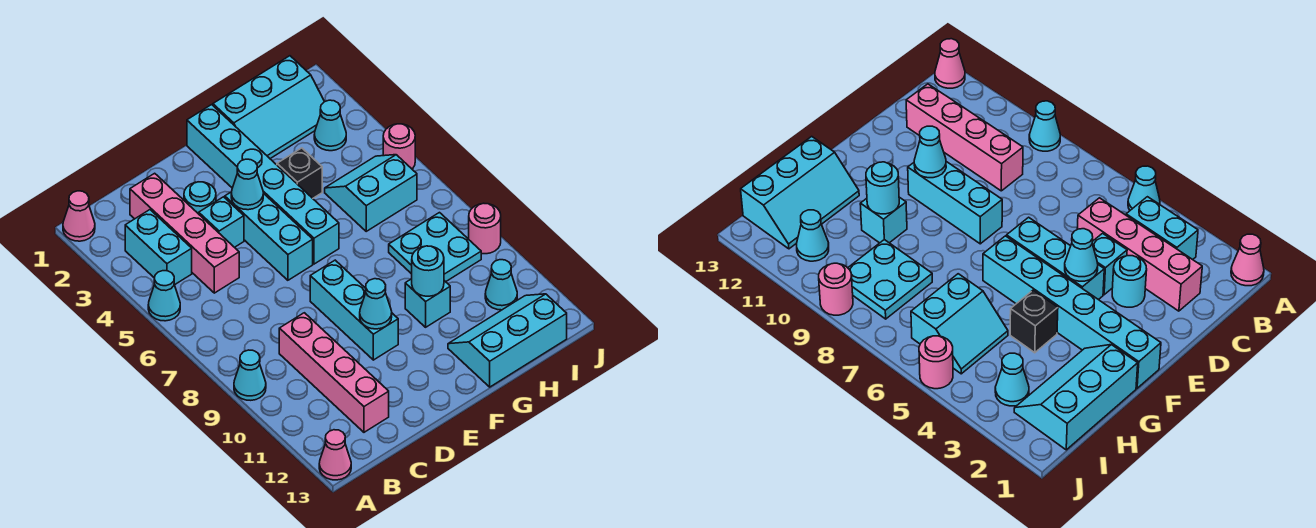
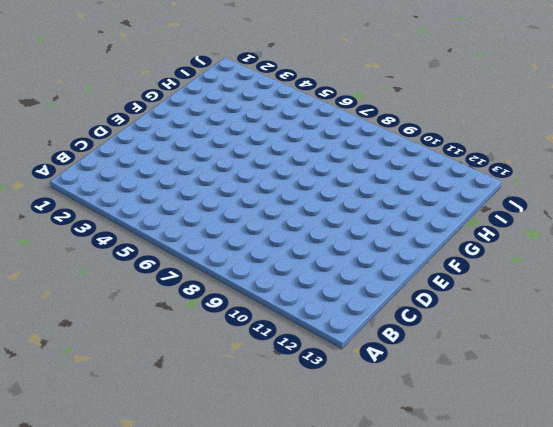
none -> pink 1x1 cone [63,191,95,241]
none -> cyan 1x1 cone [148,271,180,321]
none -> cyan 1x1 cone [234,350,266,400]

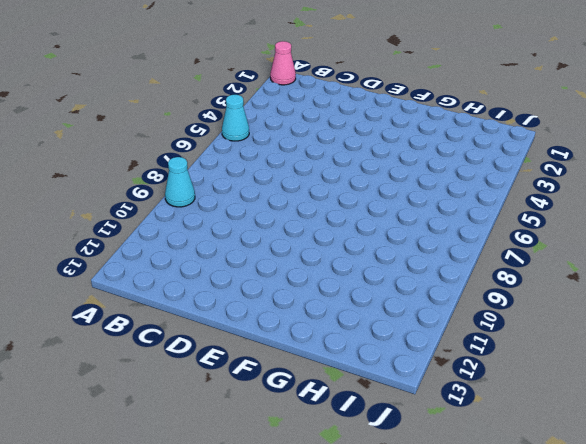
none -> pink 1x1 cone [319,430,351,480]
none -> cyan 1x2 brick [125,210,192,285]
none -> pink 1x4 brick [130,173,239,293]

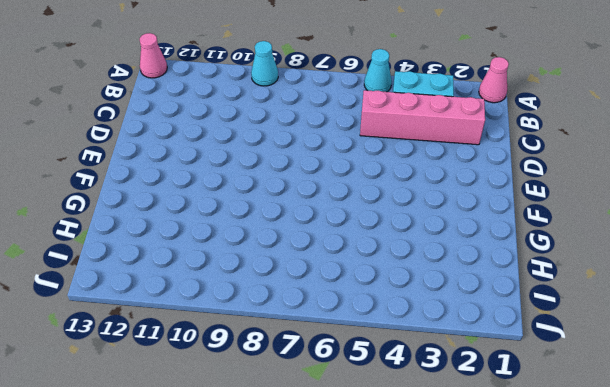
none -> pink 1x4 brick [279,313,389,432]
none -> cyan 1x1 round brick [184,182,216,214]
none -> cyan 1x1 brick [199,197,244,247]

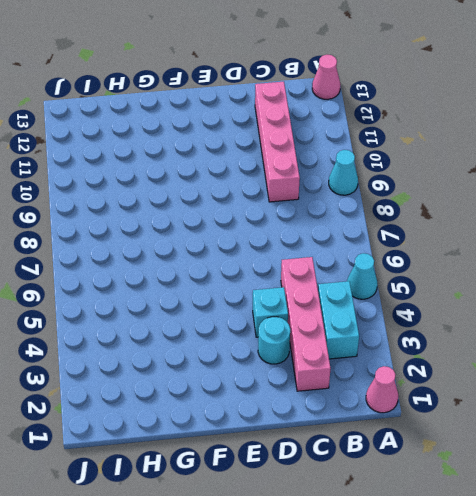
none -> cyan 1x3 brick [225,192,313,280]
none -> cyan 1x3 brick [310,260,398,360]
none -> cyan 1x6 brick [187,105,339,264]

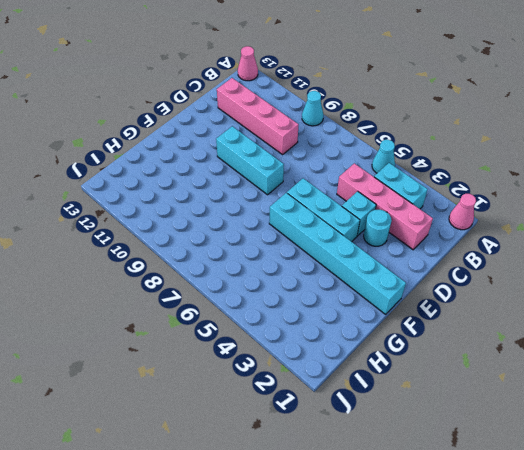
none -> cyan 2x3 slope [213,56,324,158]
none -> black 1x1 brick [277,148,322,198]
none -> cyan 1x1 brick [405,279,450,327]

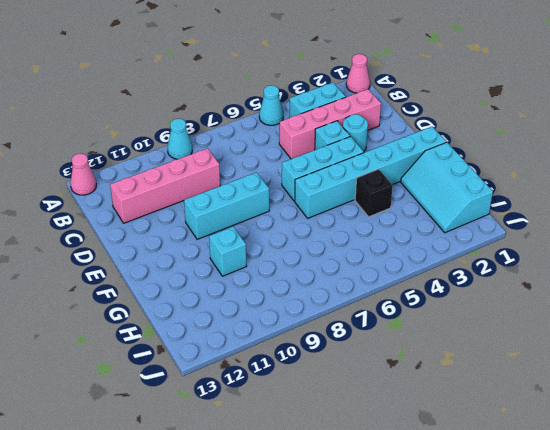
none -> cyan 2x3 slope [448,294,567,387]
none -> cyan 2x2 slope [325,155,417,231]
none -> cyan 2x2 plate [389,213,481,282]

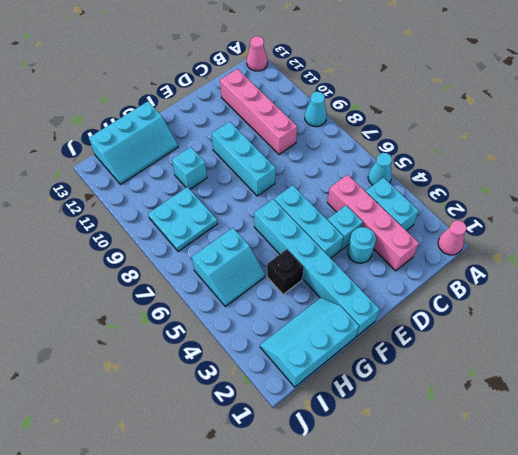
none -> cyan 1x1 cone [314,100,346,151]
none -> cyan 1x1 cone [485,260,517,310]
none -> pink 1x1 round brick [383,124,415,169]

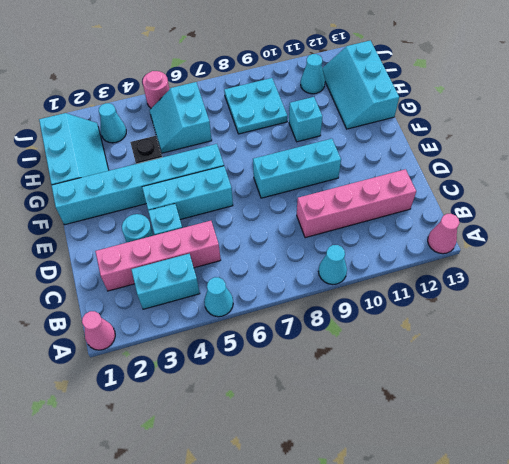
none -> pink 1x1 round brick [469,203,501,254]
none -> cyan 1x1 cone [231,159,263,210]
none -> cyan 1x1 cone [360,279,392,329]

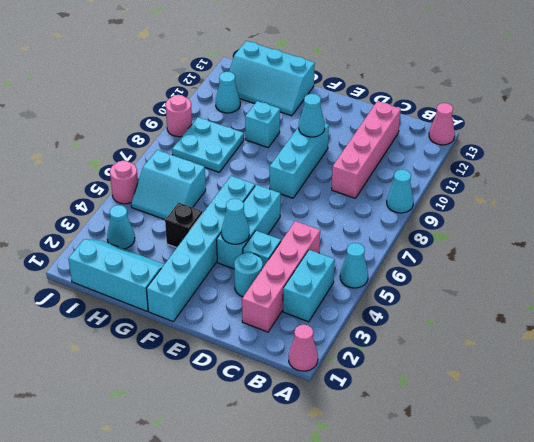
none -> cyan 1x1 round brick [412,246,444,296]

